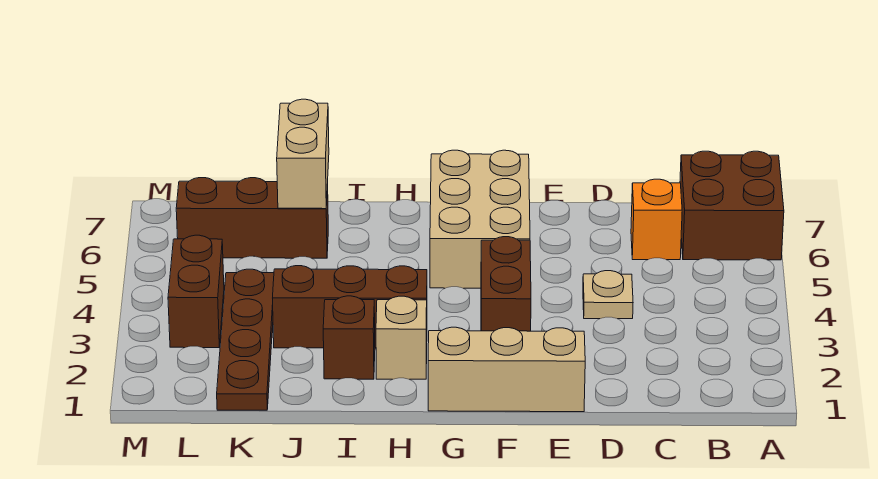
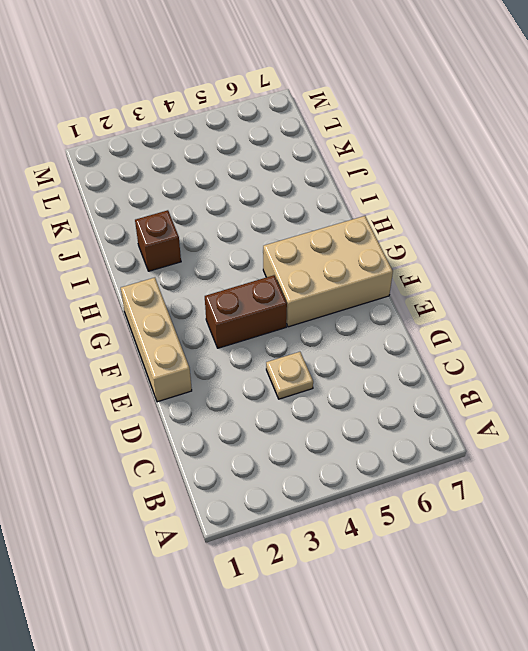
none -> brown 2x2 brick [680,151,784,260]
none -> orange 1x1 brick [631,179,682,260]
none -> tan 1x1 brick [376,296,427,379]

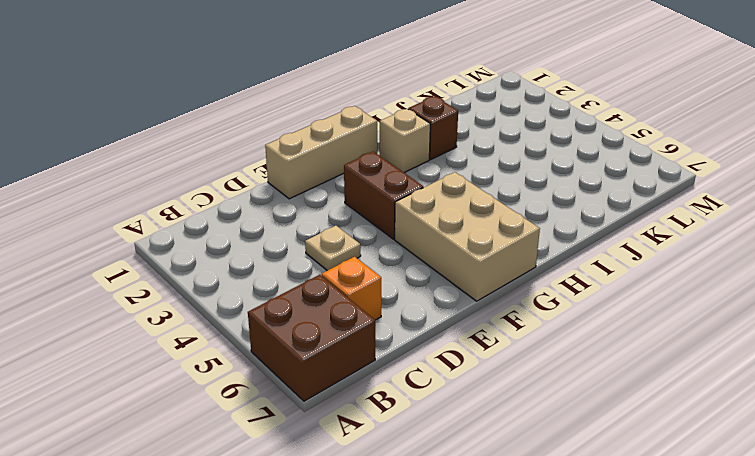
none -> brown 1x3 brick [273,266,427,348]
none -> brown 1x3 brick [176,178,328,258]
none -> brown 1x4 plate [217,269,274,410]

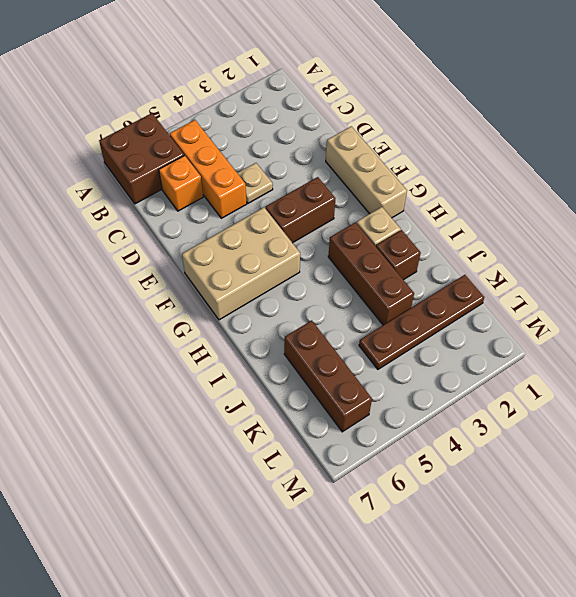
orange 1x3 brick [170,120,247,218] -> none
none -> brown 1x2 brick [168,235,224,348]
none -> tan 1x2 brick [277,99,329,209]

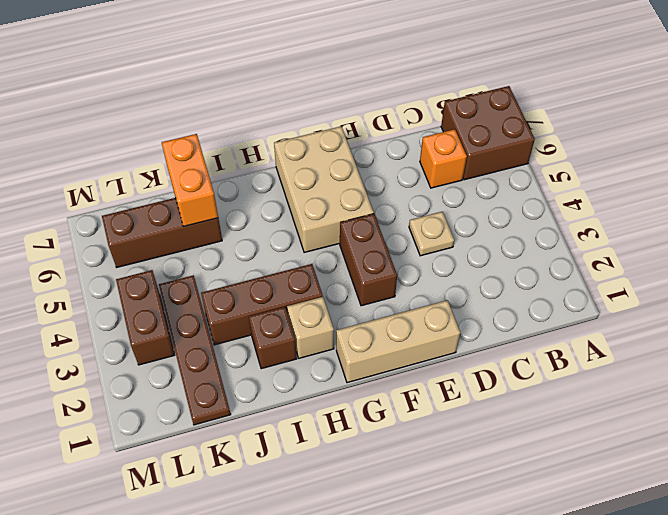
orange 1x2 brick [162,134,218,227] -> tan 1x2 brick [277,99,329,209]

